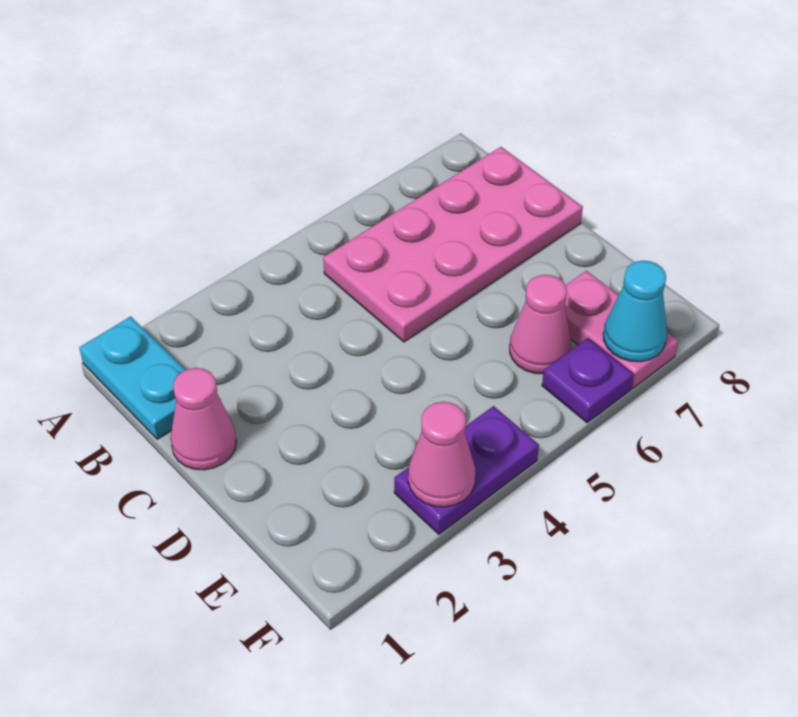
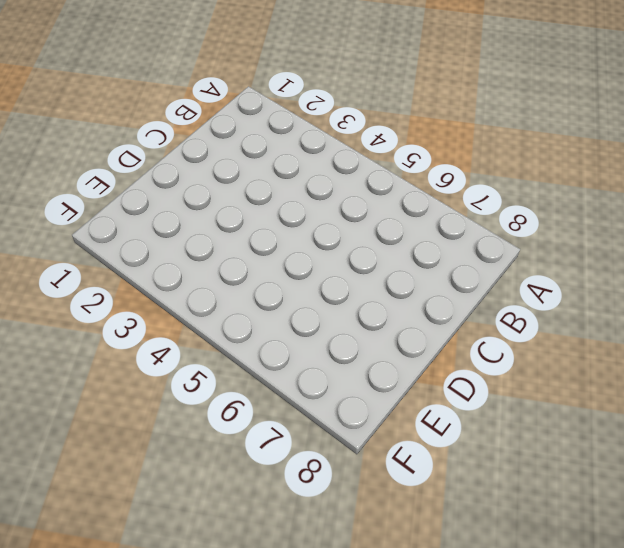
none -> cyan 1x2 plate [79,317,185,439]
none -> pink 2x4 plate [323,147,583,342]

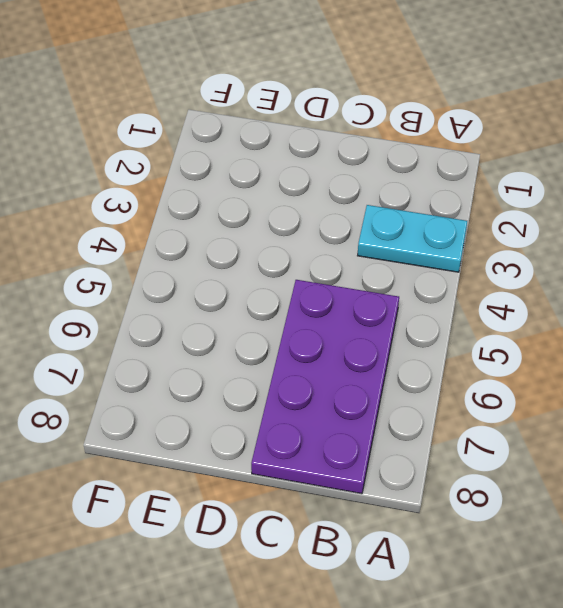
cyan 1x2 plate [358,205,467,272] -> cyan 1x2 plate moved to [79,317,185,439]
purple 2x4 plate [251,280,399,494] -> pink 2x4 plate [323,147,583,342]
none -> pink 1x1 cone [170,368,237,470]
none -> pink 1x1 cone [510,275,571,374]

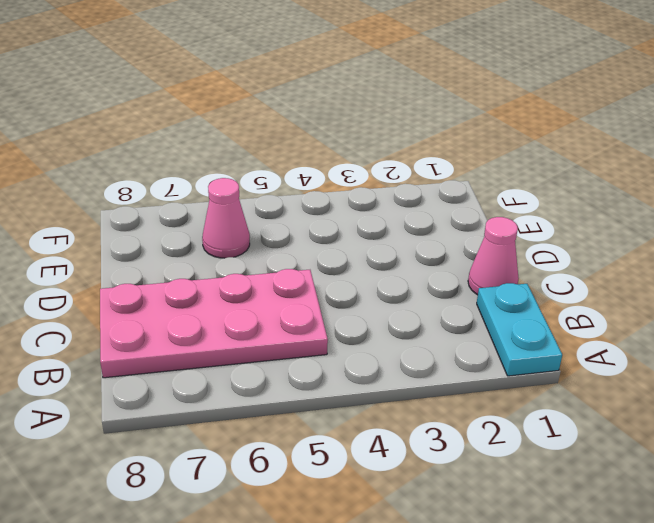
none -> pink 1x2 plate [565,271,678,388]
none -> purple 1x2 plate [394,406,539,534]

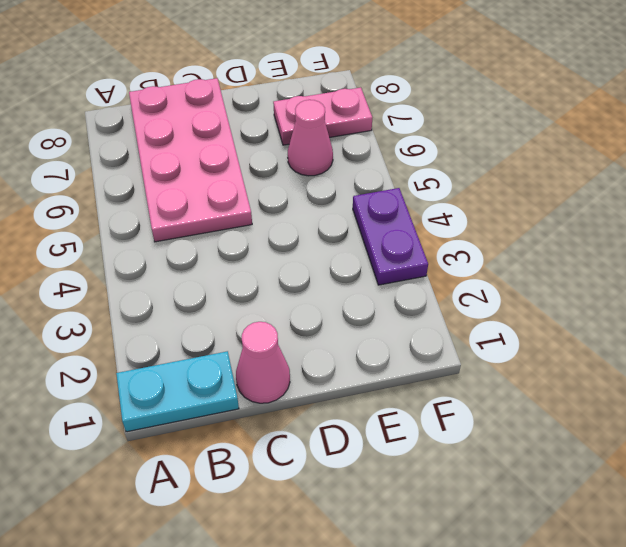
none -> purple 1x1 plate [542,338,634,423]
none -> pink 1x1 cone [408,402,475,507]

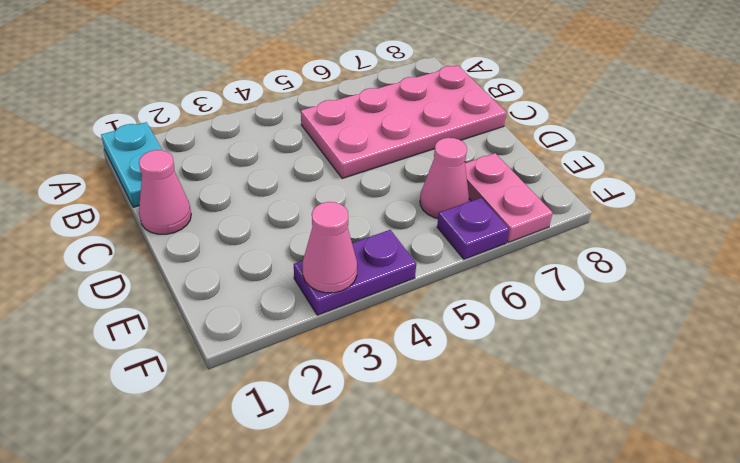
none -> cyan 1x1 cone [603,261,667,362]

